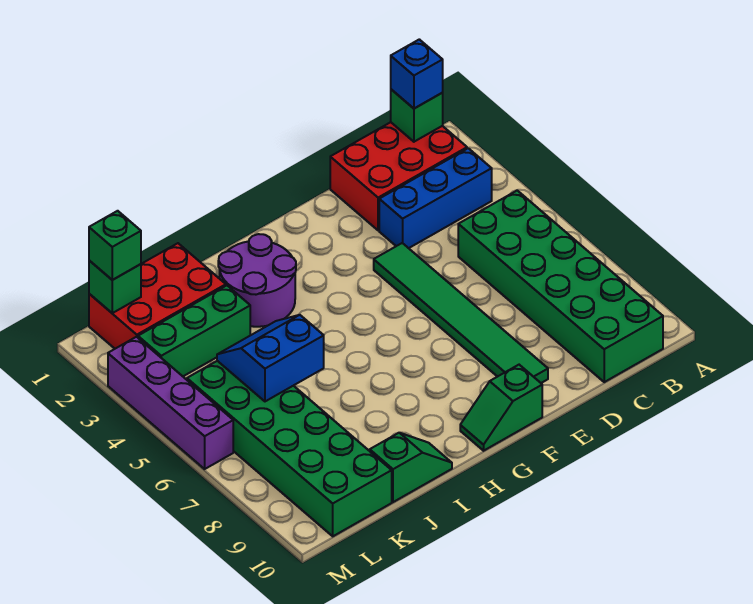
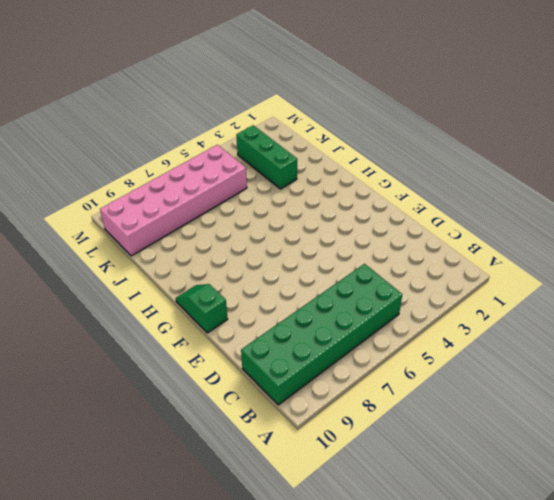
pink 2x6 brick [100,145,247,256] -> green 2x6 brick [187,361,392,536]
none -> red 2x3 brick [330,122,467,230]
none -> blue 1x3 brick [379,148,492,248]
none -> green 1x6 tile [374,243,548,383]

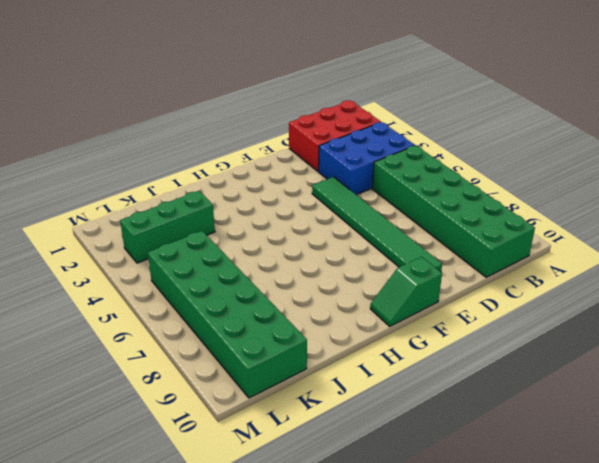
blue 2x3 brick [319,122,415,195] -> blue 1x3 brick [379,148,492,248]
none -> purple 2x2 round brick [218,234,296,327]
none -> green 1x2 slope [370,433,452,502]
none -> red 2x3 brick [89,243,226,349]

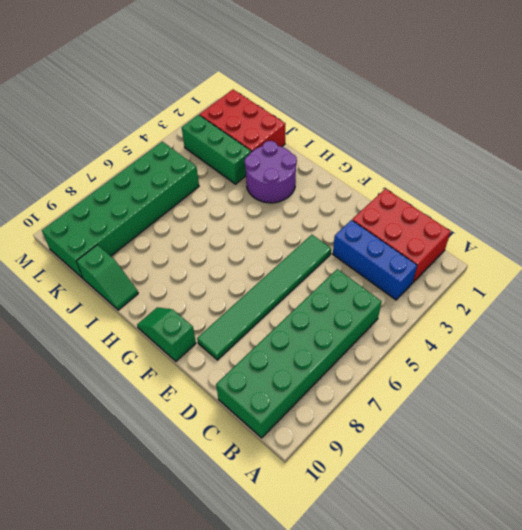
none -> purple 1x4 brick [108,337,233,469]
none -> green 1x1 brick [391,89,443,142]
none -> blue 2x2 slope [217,315,324,401]

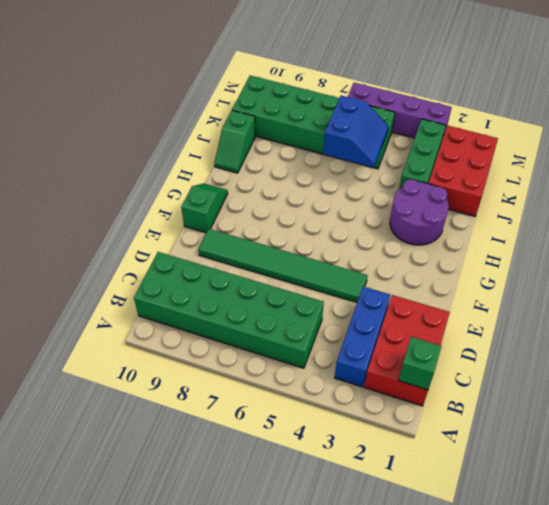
none -> green 1x1 brick [89,261,141,313]
none -> blue 1x1 brick [391,39,443,109]
none -> green 1x1 brick [89,211,141,280]

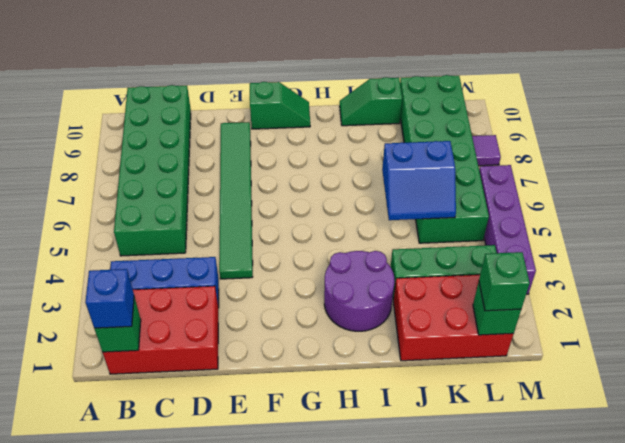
purple 1x1 tile [472,135,501,166] -> none

